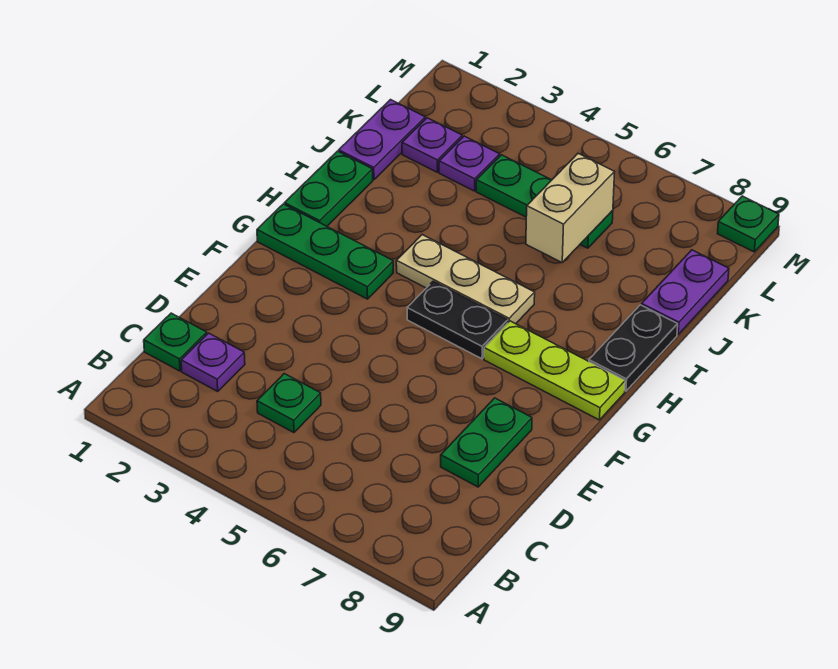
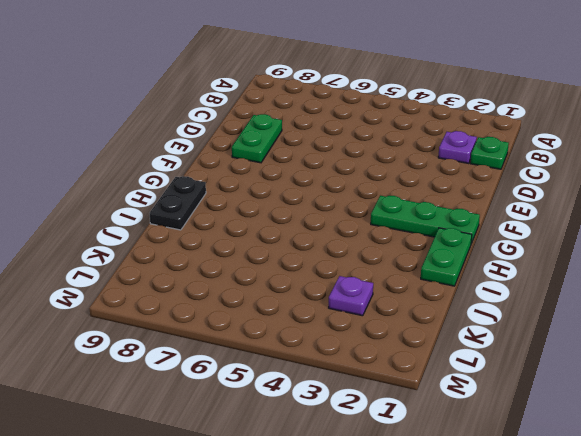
none -> green 1x1 plate [257,374,321,433]
none -> black 1x2 plate [407,281,508,359]
none -> lime 1x3 plate [484,321,625,420]

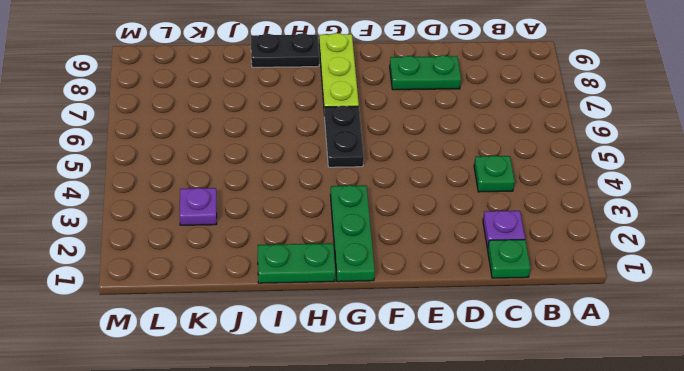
none -> tan 1x3 plate [396,235,535,324]
none -> purple 1x2 plate [339,100,425,180]
none -> purple 1x2 plate [642,250,729,334]

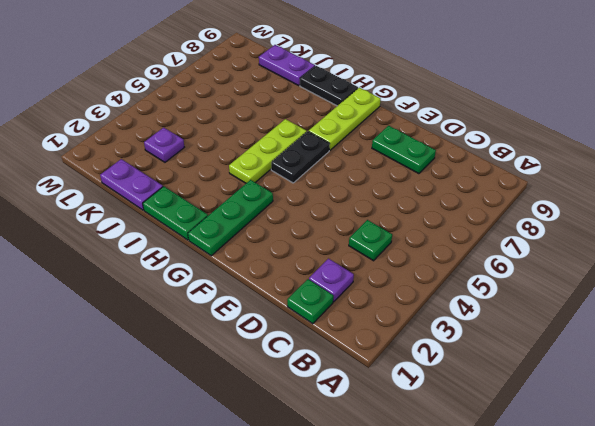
lime 1x3 plate [229,119,307,183] -> tan 1x3 plate [396,235,535,324]
none -> purple 1x1 plate [402,118,462,172]
none -> green 1x3 plate [476,155,613,248]
none -> green 1x1 plate [717,196,779,252]

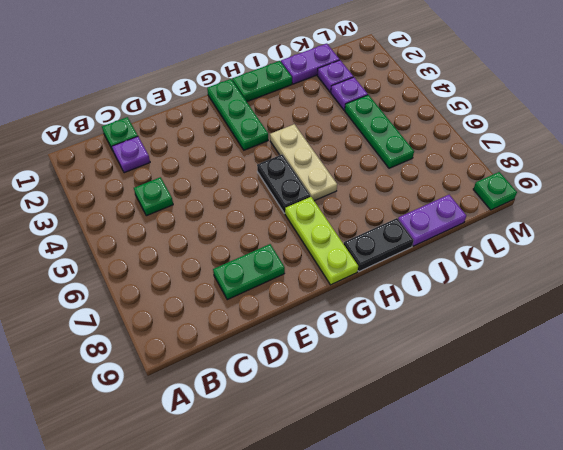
none -> tan 1x2 brick [526,154,615,263]

